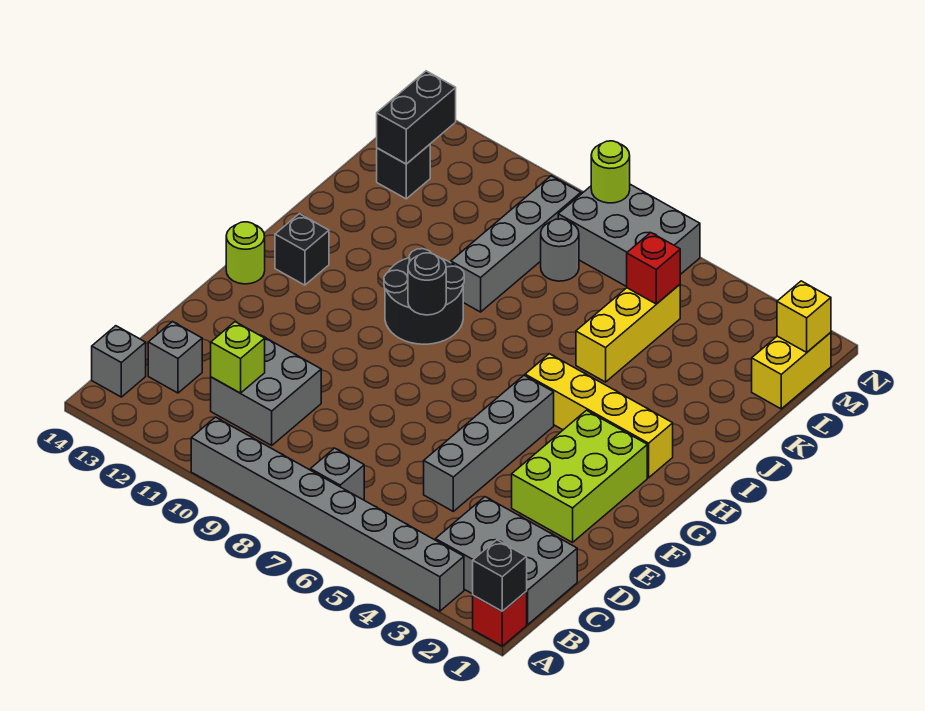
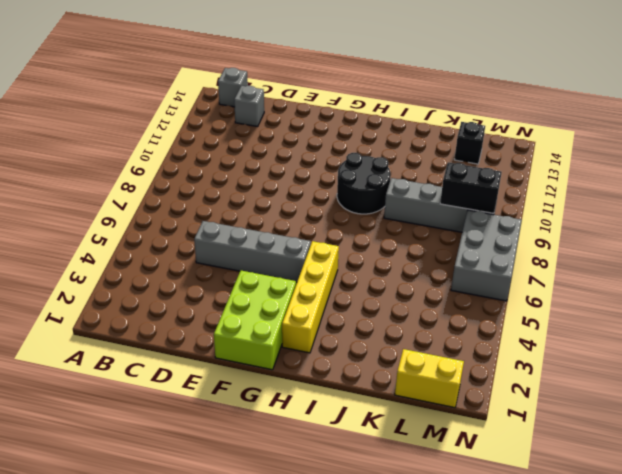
lime 2x3 brick [214,271,296,370] -> lime 2x3 brick turned to [512,410,647,542]
black 1x2 brick [440,162,502,213] -> black 1x2 brick moved to [377,71,456,164]
none -> red 1x1 brick [473,592,527,646]
none -> grey 1x8 brick [191,417,464,611]
none -> grey 2x3 brick [435,497,577,625]

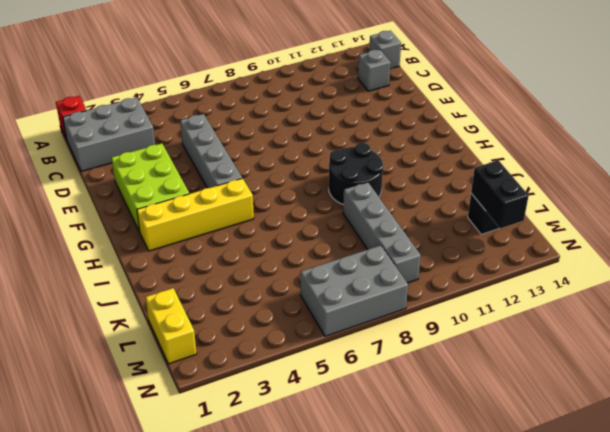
none -> grey 1x8 brick [191,417,464,611]
none -> grey 1x1 brick [310,448,364,500]
none -> grey 2x2 brick [211,335,321,445]

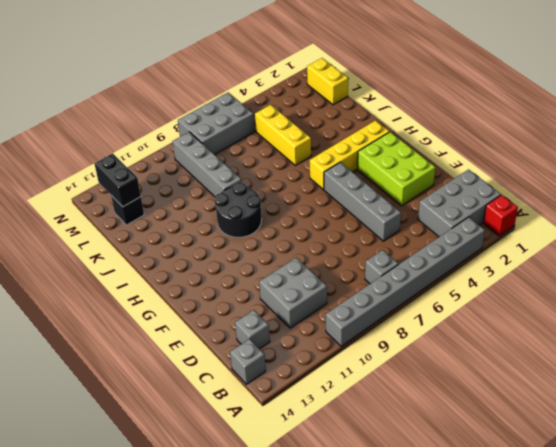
none -> lime 1x1 round brick [226,222,265,284]
none -> black 1x1 brick [275,214,329,285]
none -> grey 1x1 round brick [541,219,579,281]

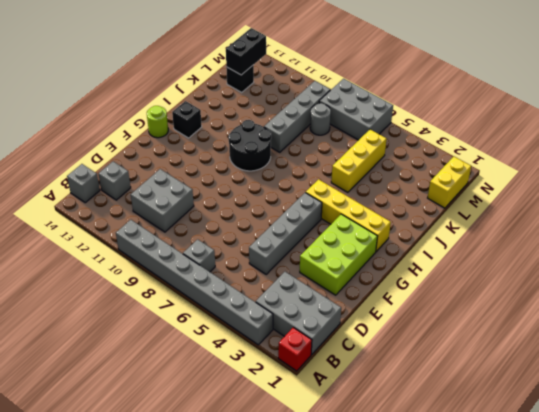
none -> black 1x1 brick [473,540,527,611]
none -> lime 1x1 brick [211,322,265,393]
none -> black 1x1 round brick [408,253,446,315]

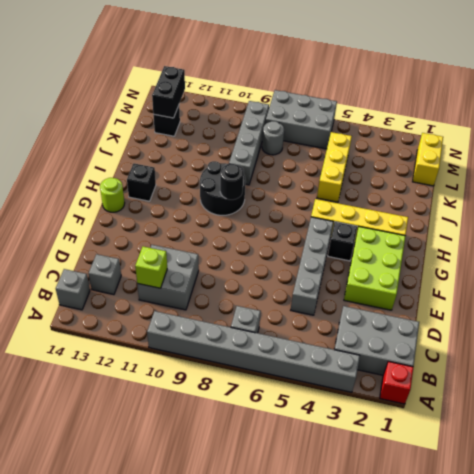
black 1x1 brick [328,222,357,261] -> black 1x1 brick moved to [473,540,527,611]
none -> red 1x1 brick [627,233,680,304]
none -> yellow 1x1 brick [777,281,831,352]
none -> lime 1x1 round brick [591,141,630,203]

